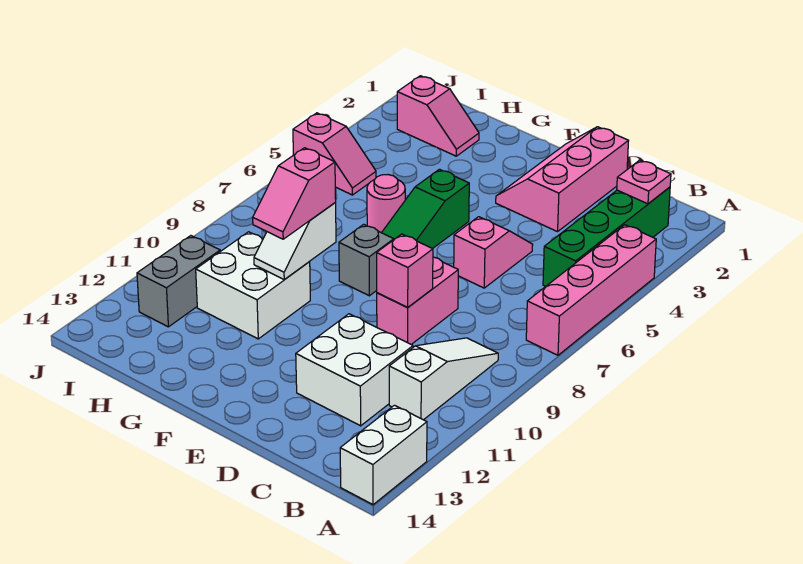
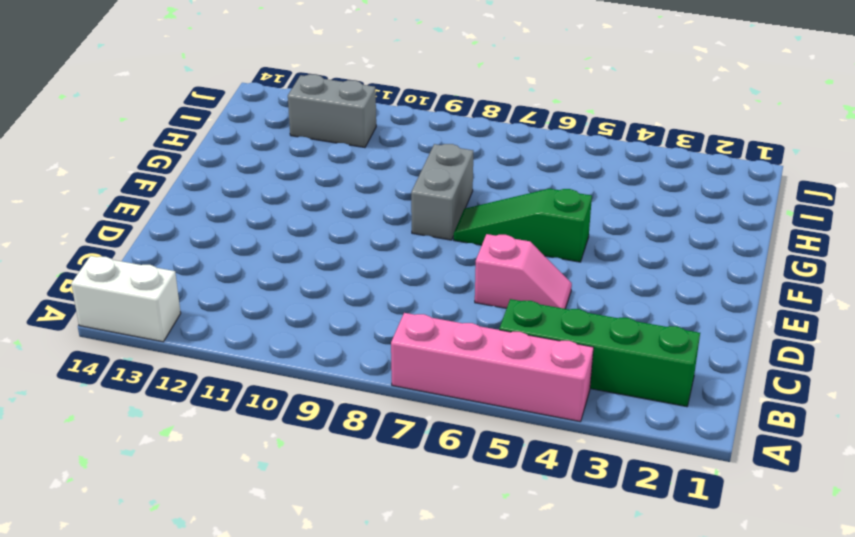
grey 1x2 brick [411,144,473,240] -> grey 1x1 brick [339,224,394,296]
none -> white 1x3 slope [389,338,498,420]
none -> white 2x2 brick [296,314,413,426]
none -> pink 2x3 slope [496,127,628,232]

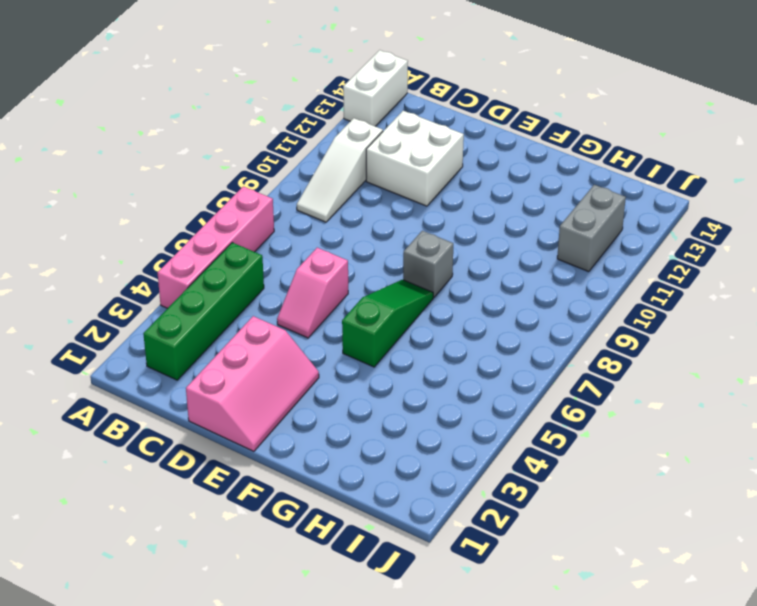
none -> pink 1x2 brick [377,257,458,345]
none -> pink 1x1 round brick [367,175,405,233]
none -> white 2x2 brick [196,232,310,339]

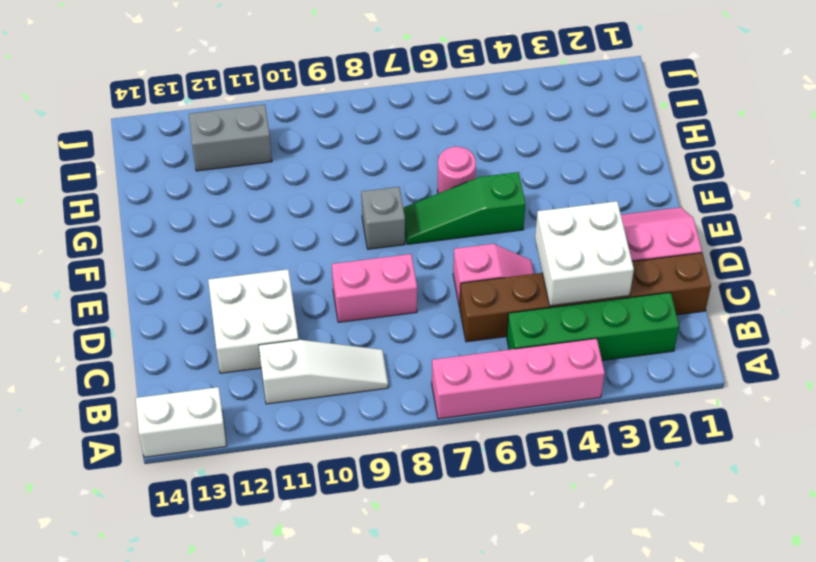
brown 1x6 brick [460,253,711,342] -> none
white 2x2 brick [535,201,634,306] -> white 2x2 brick moved to [196,232,310,339]
none -> pink 1x2 slope [397,76,479,156]
none -> pink 1x2 slope [293,113,376,195]
none -> pink 1x1 plate [617,160,671,204]

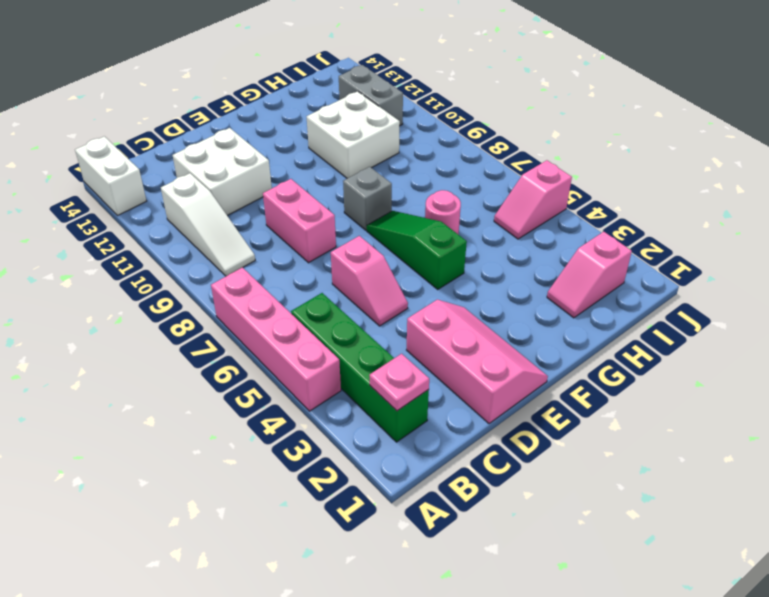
none -> pink 1x1 brick [377,234,433,307]
none -> white 1x2 slope [254,203,336,280]
none -> pink 1x2 slope [253,148,336,239]

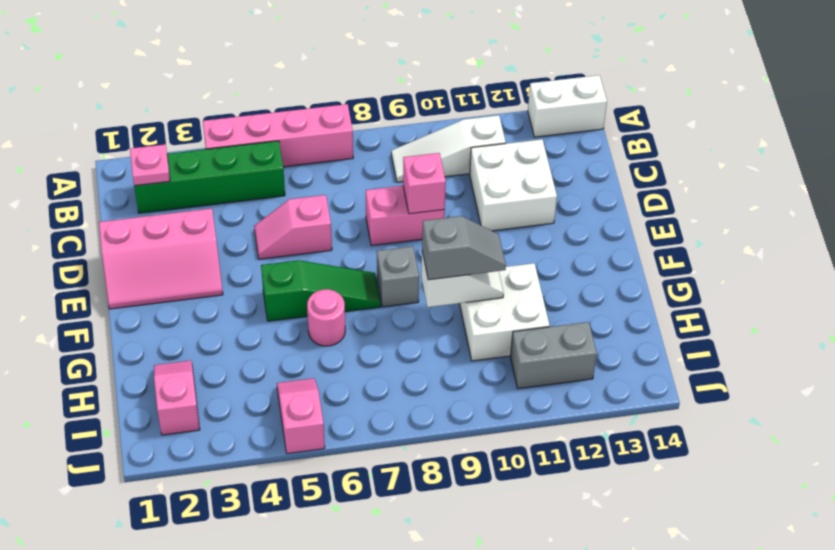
grey 1x2 slope [422,216,506,280] -> pink 1x2 slope [253,148,336,239]

